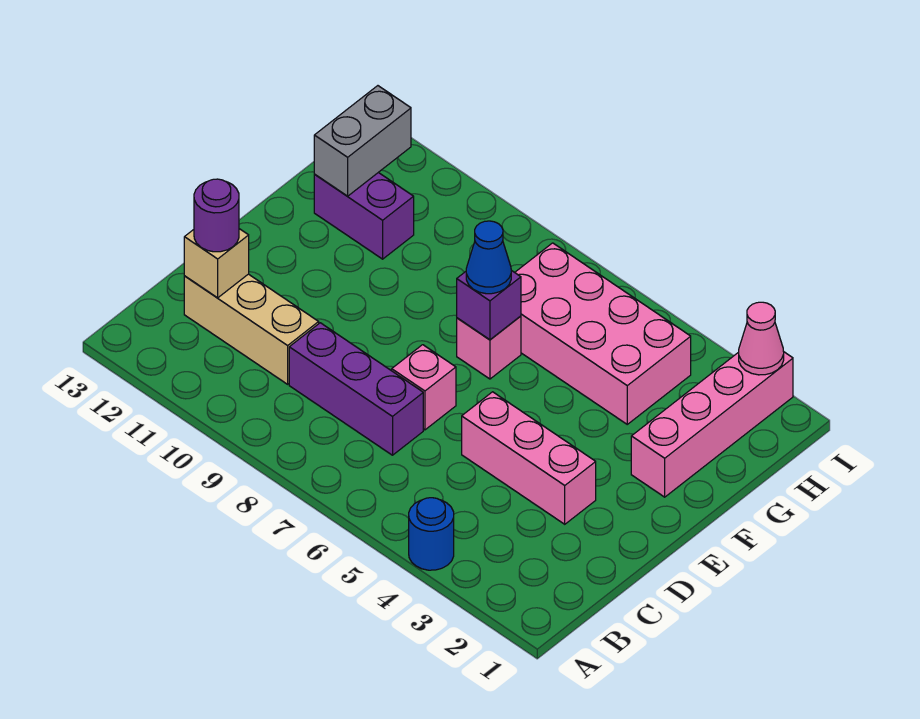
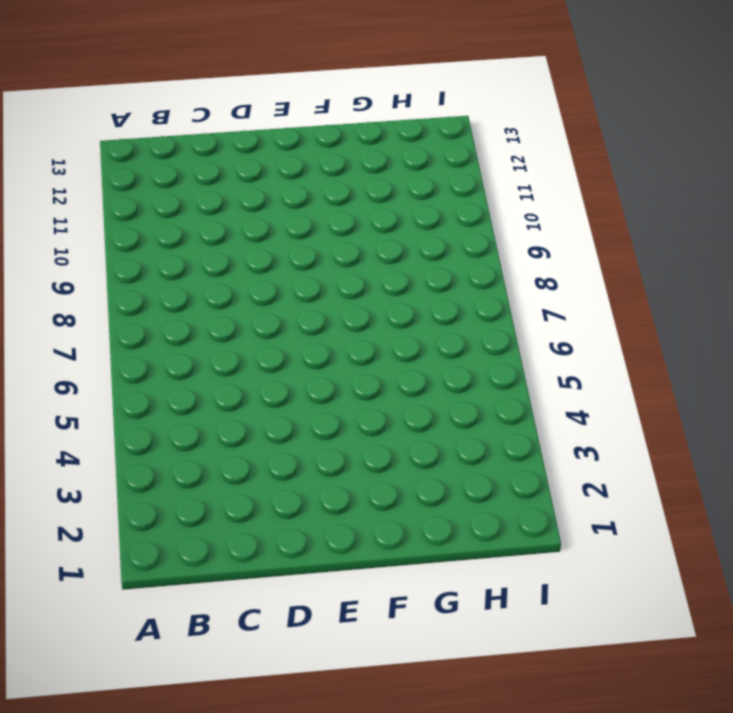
none -> blue 1x1 round brick [409,498,454,570]
none -> purple 1x3 brick [289,323,423,455]
none -> tan 1x3 brick [184,274,319,384]

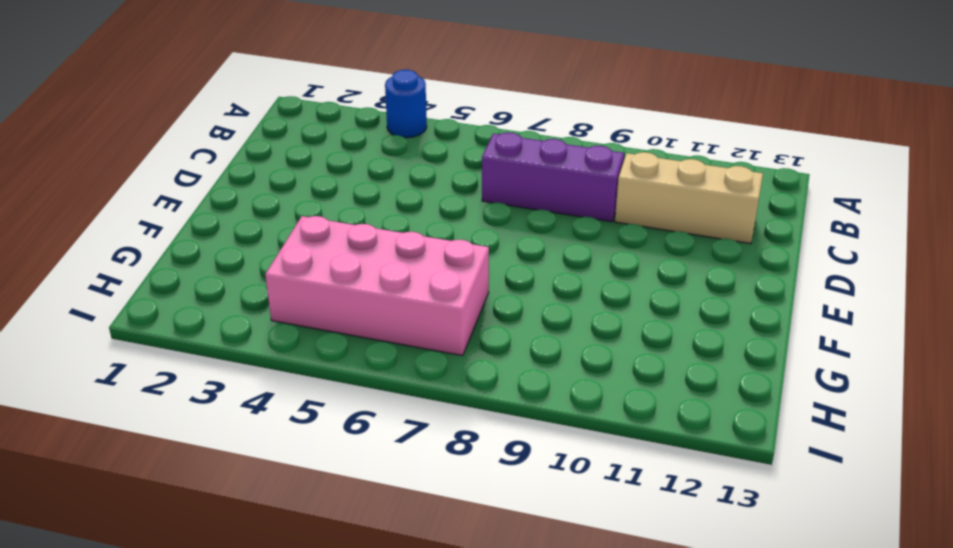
none -> pink 1x3 brick [462,392,596,524]
none -> pink 1x1 brick [392,345,456,430]
none -> pink 1x4 brick [631,352,793,497]

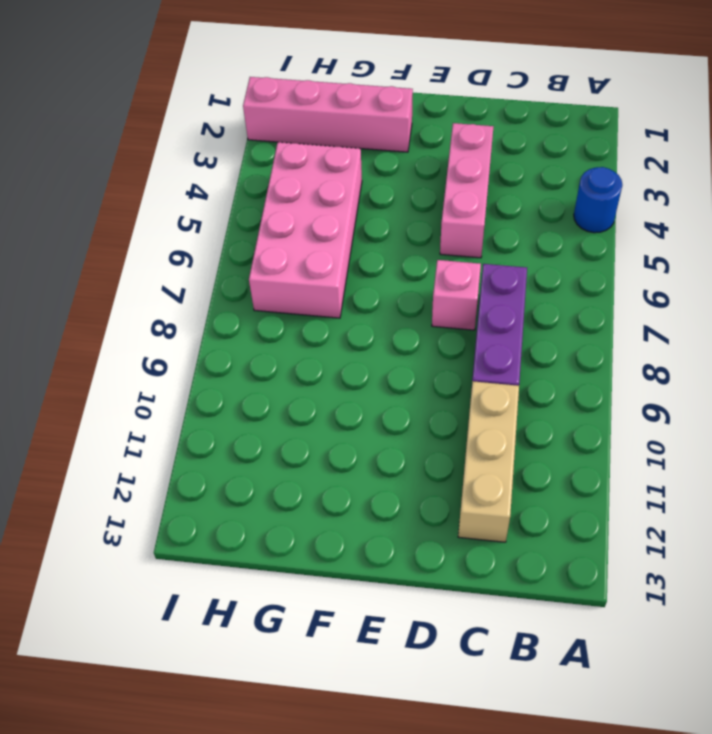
none -> pink 1x1 brick [457,316,521,379]
none -> purple 1x2 brick [314,173,414,259]
none -> tan 1x1 brick [184,229,249,298]

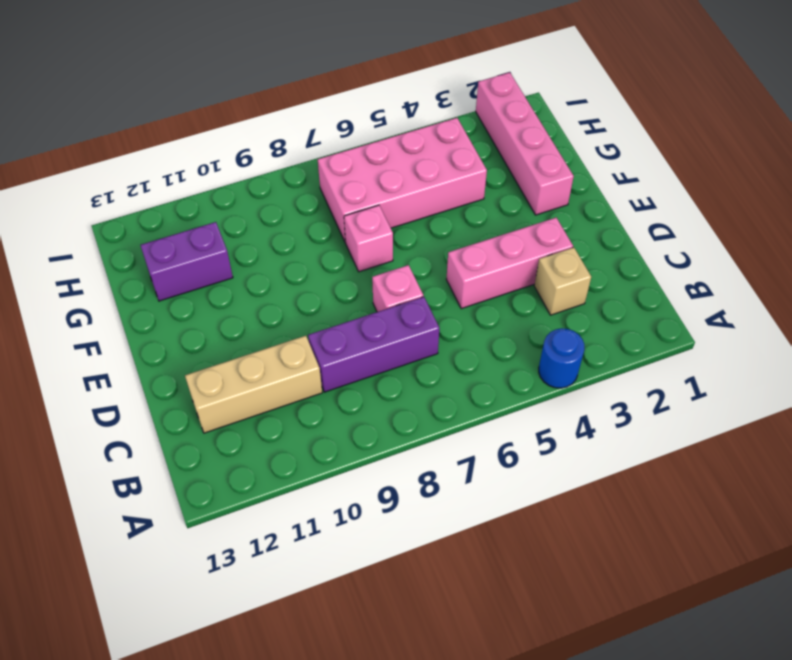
tan 1x1 brick [534,247,591,315] -> tan 1x1 brick moved to [184,229,249,298]
none -> purple 1x1 brick [457,270,521,340]
none -> grey 1x2 brick [314,86,411,196]
none -> pink 1x1 cone [739,302,784,375]

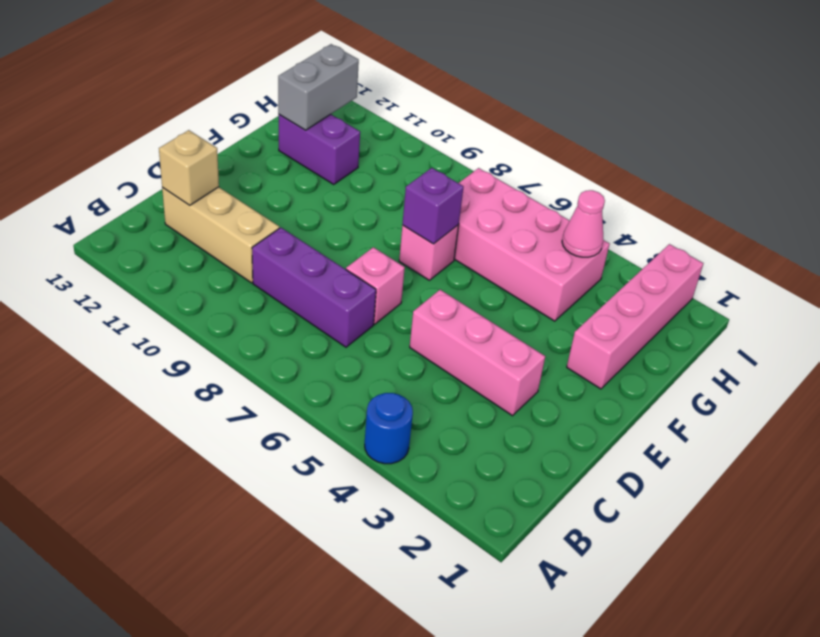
pink 1x1 cone [562,190,605,257] -> pink 1x1 cone moved to [739,302,784,375]
none -> purple 1x1 round brick [194,179,239,252]
none -> blue 1x1 cone [466,221,511,294]

